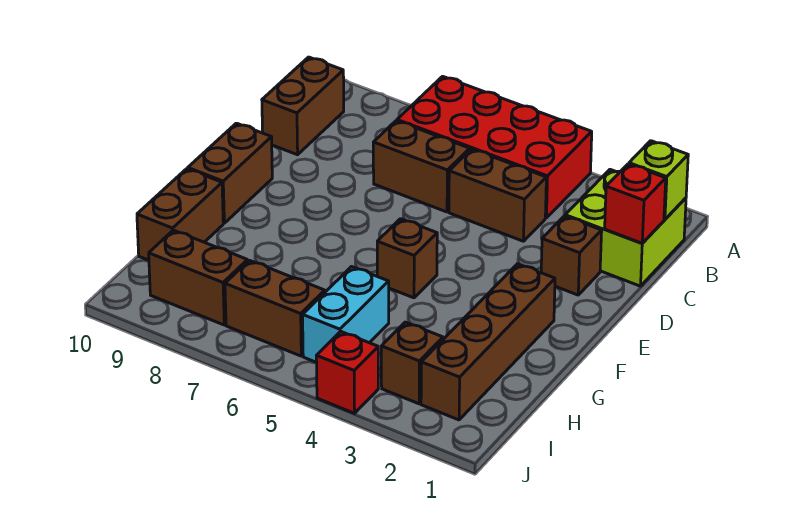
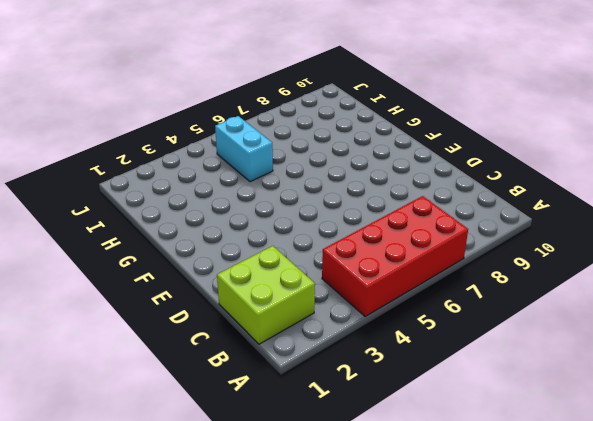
none -> brown 1x2 brick [262,57,344,155]
none -> brown 1x2 brick [449,149,546,241]
none -> brown 1x2 brick [373,121,470,212]

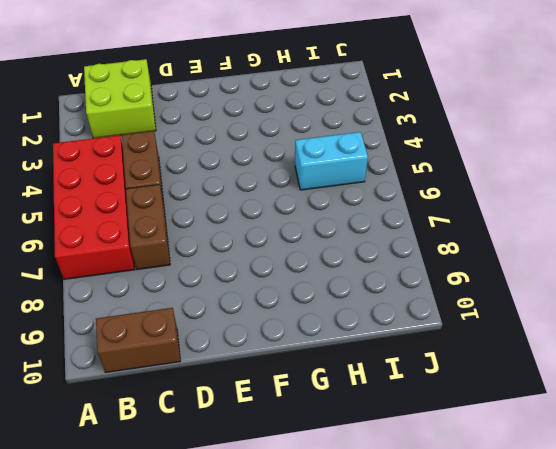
none -> brown 1x1 brick [541,216,602,295]
none -> brown 1x2 brick [188,123,272,223]
none -> brown 1x4 brick [421,264,555,420]

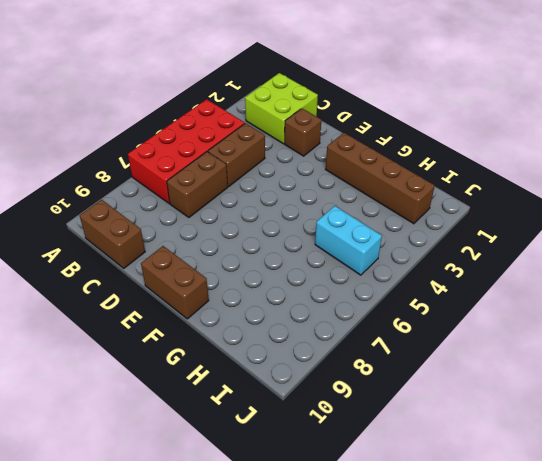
none -> brown 1x1 brick [377,219,437,298]
none -> brown 1x2 brick [137,169,223,260]
none -> brown 1x1 brick [381,322,443,404]

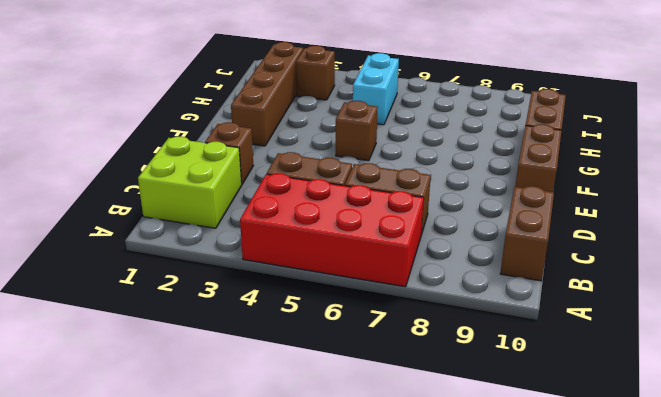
none -> brown 1x2 brick [225,260,325,356]
none -> brown 1x2 brick [149,230,247,325]
none -> red 1x1 brick [316,331,378,413]

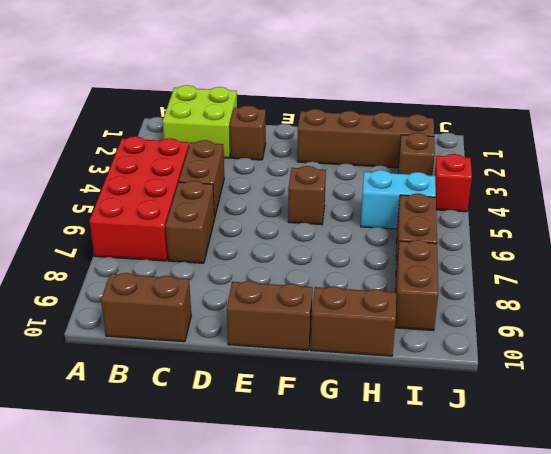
none -> lime 1x1 brick [629,141,688,220]
none -> red 1x1 brick [605,164,666,243]

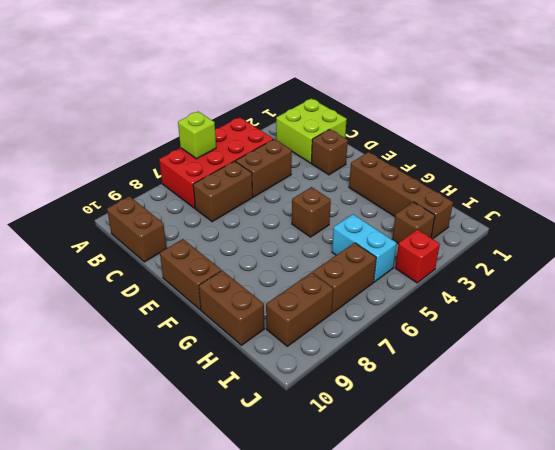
lime 1x1 brick [178,112,216,159] -> lime 1x1 brick moved to [629,141,688,220]
none -> red 1x1 brick [605,164,666,243]

